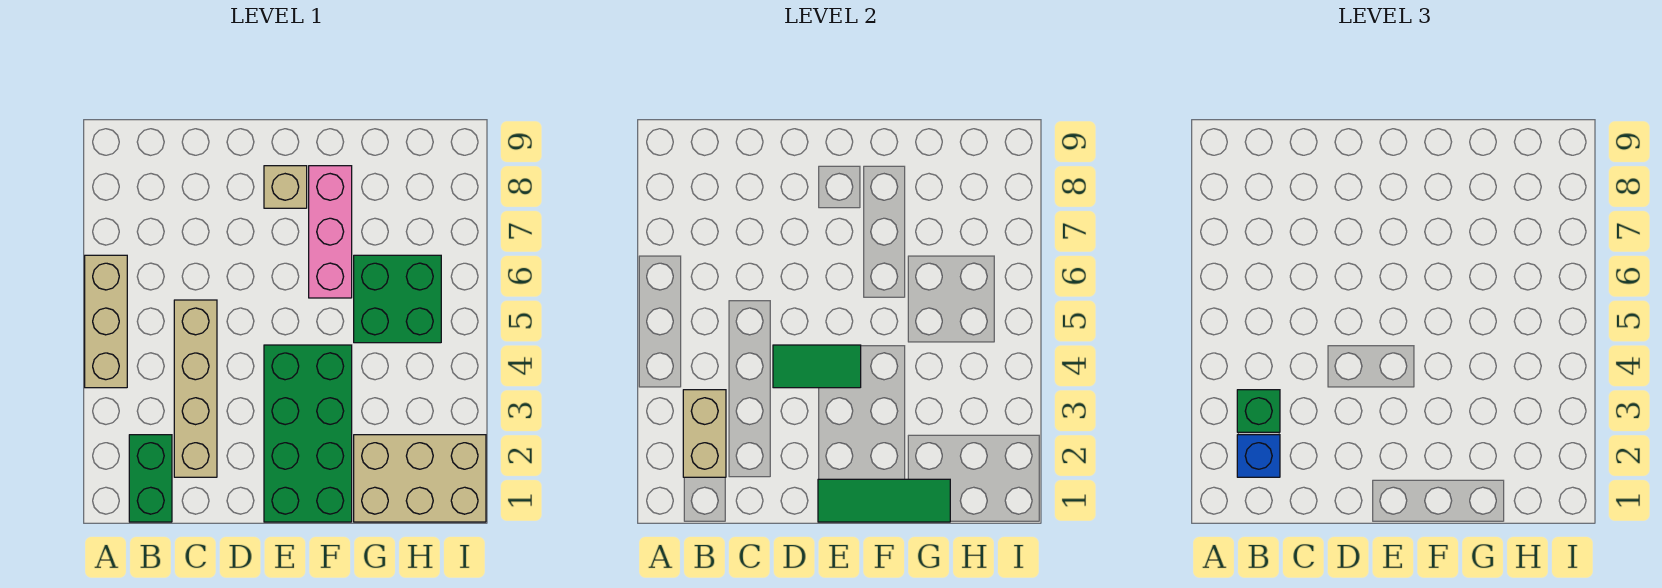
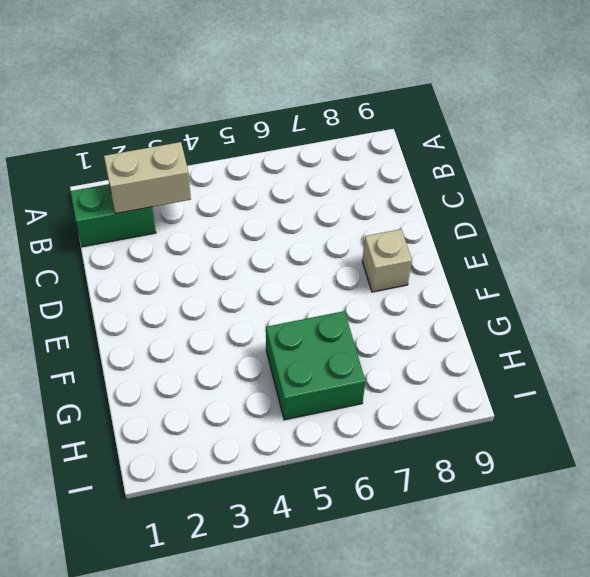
none -> tan 1x3 brick [85,255,127,388]
none -> tan 1x4 brick [174,300,217,477]
none -> green 2x4 brick [264,345,352,522]

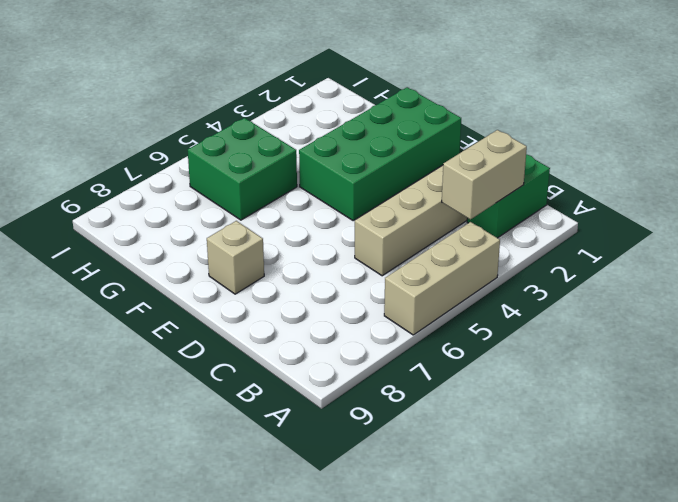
none -> pink 1x3 brick [309,166,352,298]
none -> tan 2x3 brick [354,435,486,522]
none -> green 1x2 tile [773,345,861,388]

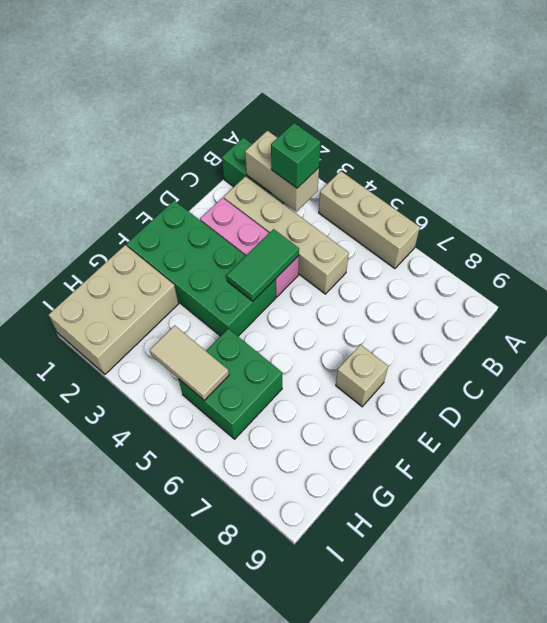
pink 1x3 brick [200,198,299,297] -> pink 1x3 brick moved to [309,166,352,298]
tan 1x2 tile [150,325,229,400] -> none
none -> green 1x3 tile [818,479,950,522]
none -> blue 1x1 brick [1237,435,1280,477]

